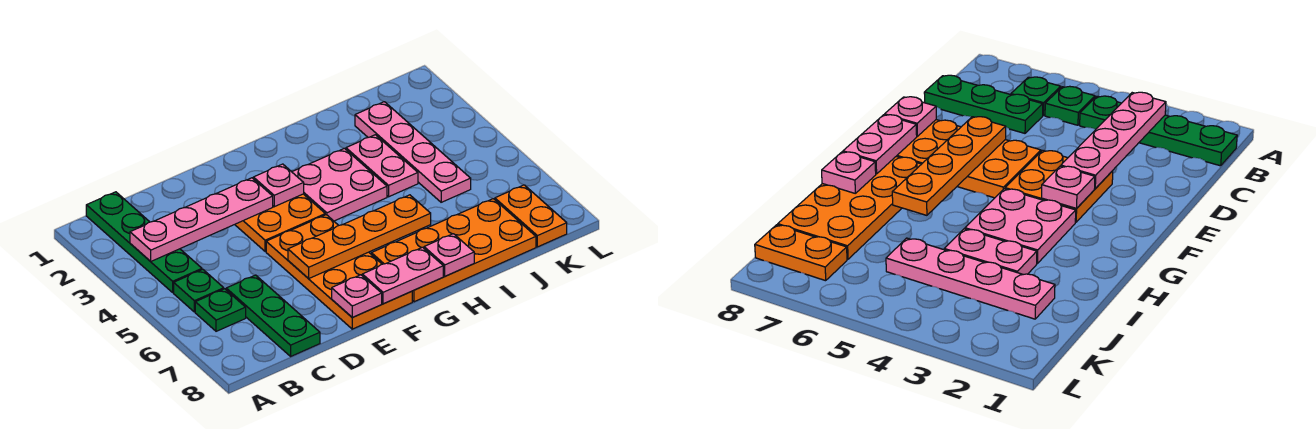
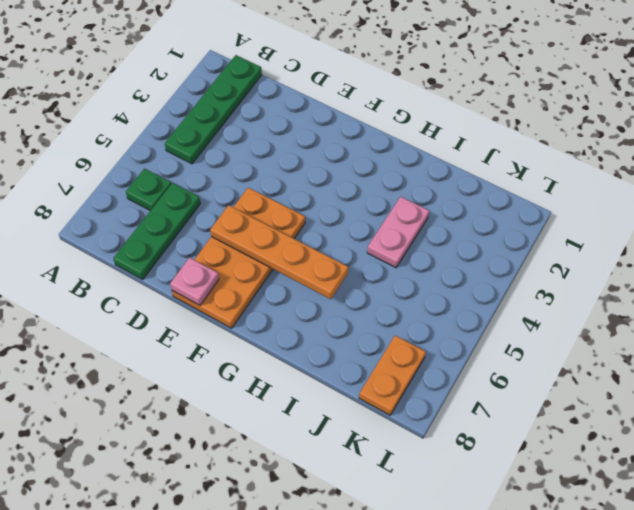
none -> green 1x1 plate [174,270,224,312]
none -> orange 2x2 plate [235,194,325,252]
none -> pink 2x2 plate [292,148,387,221]

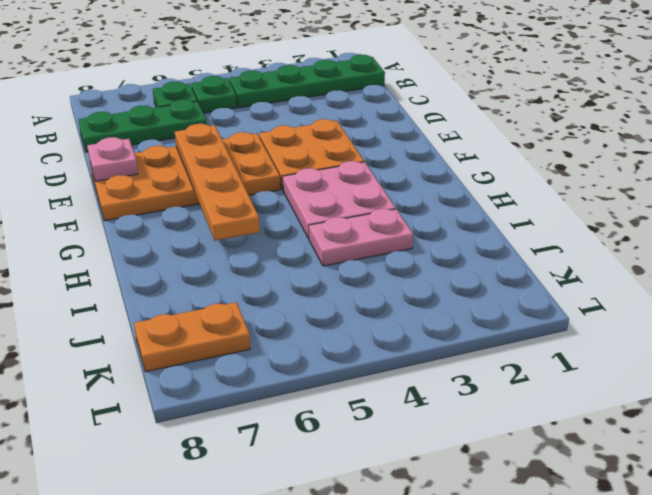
none -> orange 2x4 plate [371,199,536,302]
none -> pink 1x4 plate [355,102,471,202]
none -> pink 1x4 plate [130,178,273,261]

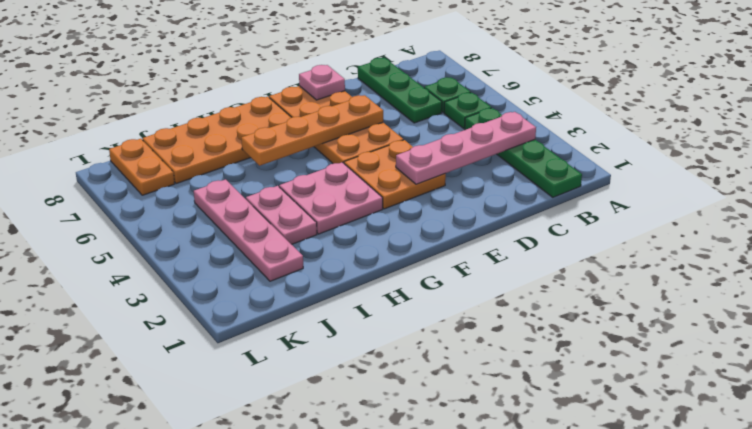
none -> pink 1x1 plate [253,164,304,207]
none -> pink 1x2 plate [362,247,443,304]
none -> pink 1x1 plate [424,234,474,276]

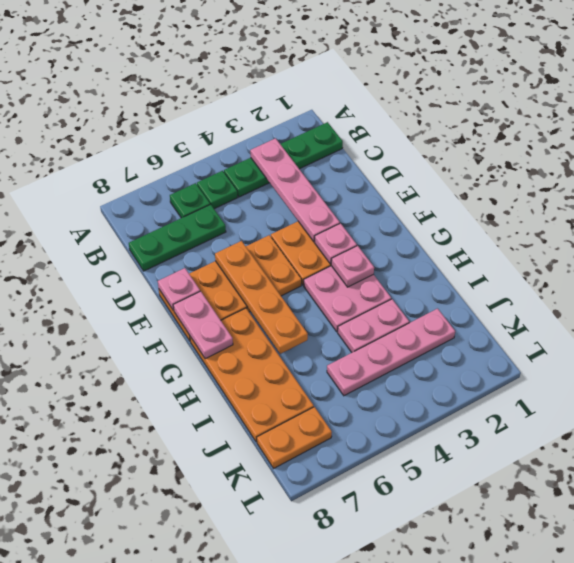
pink 1x1 plate [331,246,374,287] -> pink 1x1 plate moved to [424,234,474,276]

